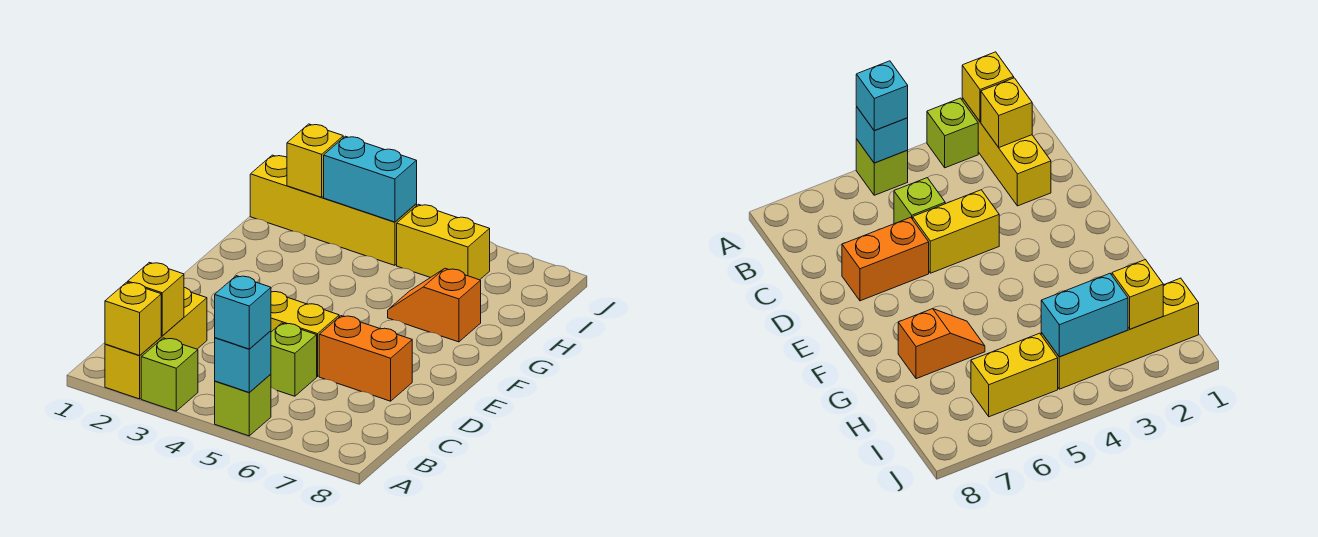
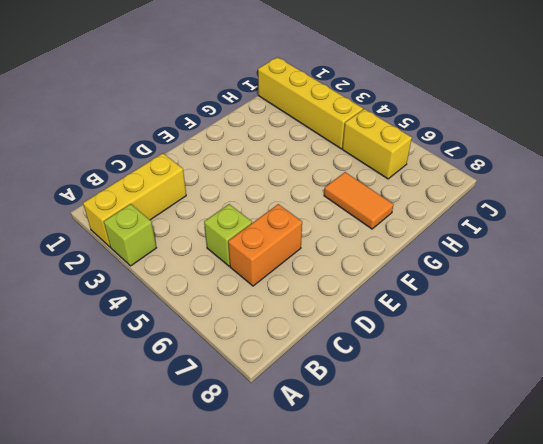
orange 1x2 brick [228,204,302,286] -> orange 1x2 brick turned to [319,316,412,401]
orange 1x2 tile [324,172,394,229] -> orange 1x2 slope [388,268,481,342]
none -> lime 1x1 brick [215,374,271,436]
none -> yellow 1x2 brick [271,292,339,377]
none -> yellow 1x1 brick [105,282,161,355]

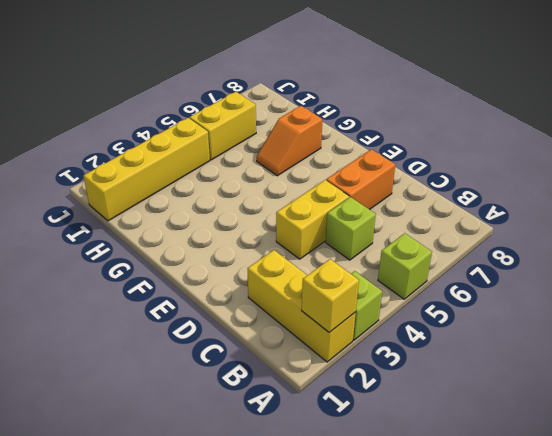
none -> cyan 1x1 brick [215,331,271,392]
none -> yellow 1x1 brick [128,263,184,336]
none -> yellow 1x1 brick [287,124,343,197]

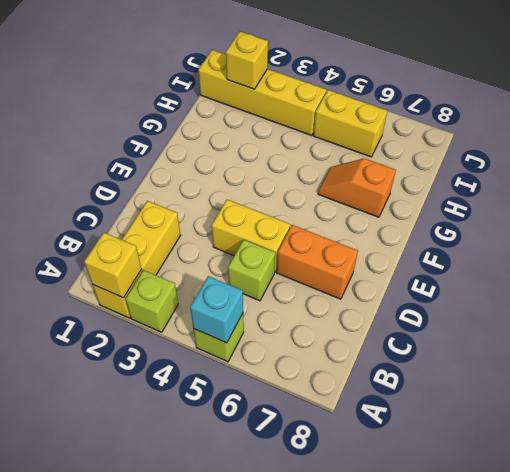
none -> yellow 1x1 brick [128,263,184,336]
none -> cyan 1x2 brick [324,136,417,222]
none -> cyan 1x1 brick [215,276,271,349]

